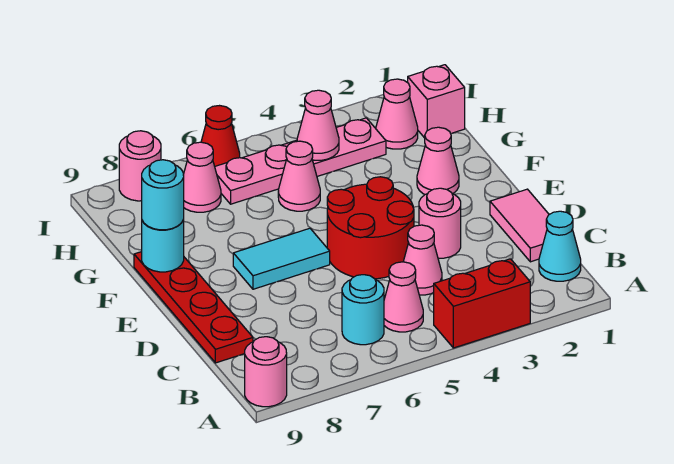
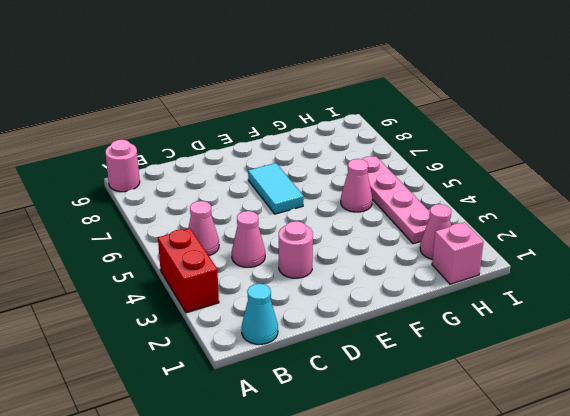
none -> cyan 1x1 round brick [342,275,384,345]
none -> pink 1x2 tile [490,189,549,262]
none -> red 1x4 plate [134,252,253,363]

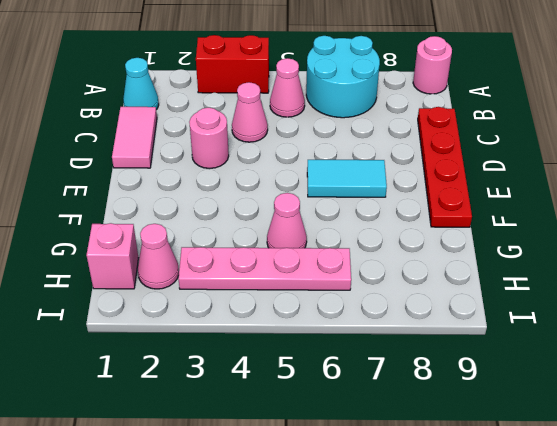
cyan 2x2 round brick [306,36,380,118] -> cyan 1x1 round brick [342,275,384,345]
none -> red 2x2 round brick [327,177,414,279]
none -> pink 1x1 cone [417,127,459,194]
none -> pink 1x1 cone [183,142,221,212]

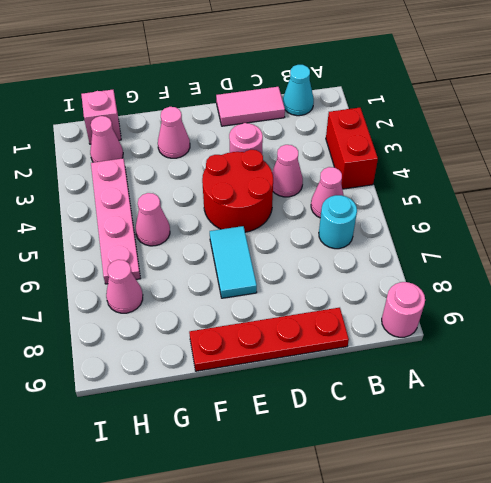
none -> red 1x1 cone [201,106,240,166]
none -> pink 1x1 round brick [119,131,161,201]
none -> cyan 1x1 round brick [142,220,184,272]

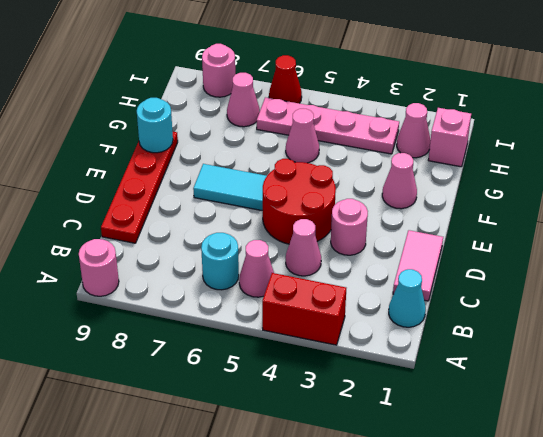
none -> pink 1x1 cone [297,90,339,160]
none -> cyan 1x1 round brick [142,160,184,230]

